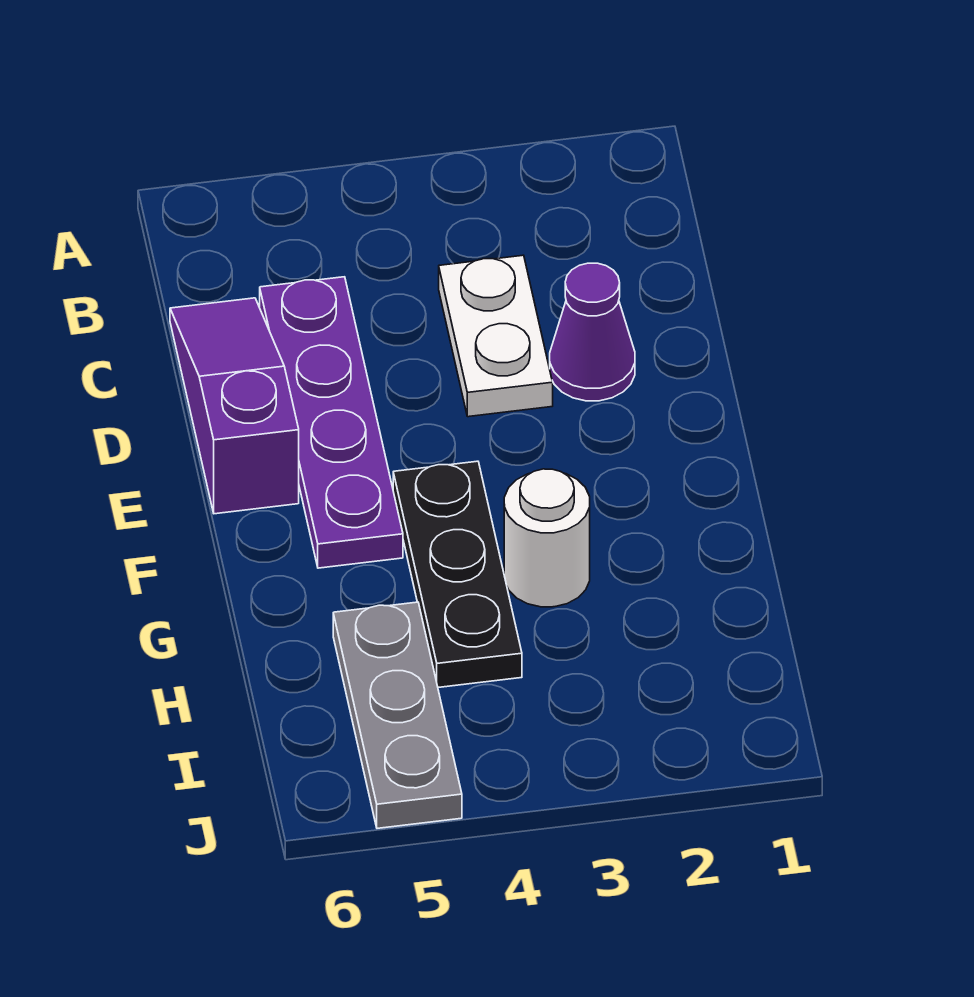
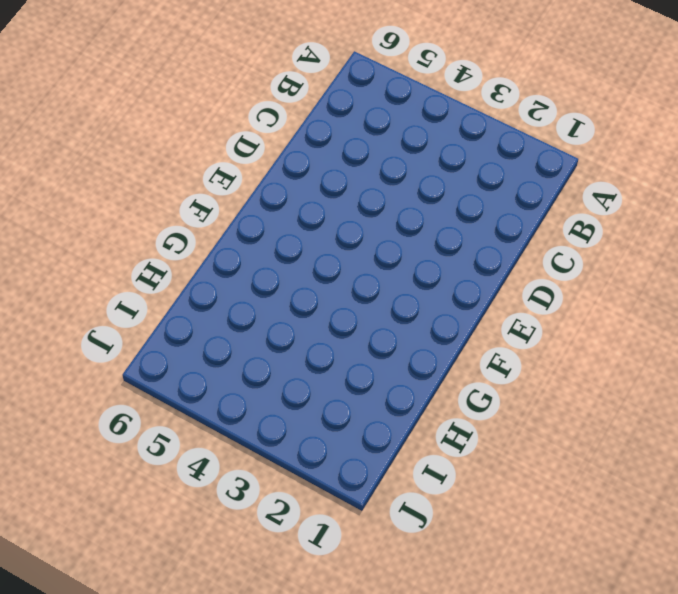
none -> white 1x2 plate [439,255,553,417]
none -> purple 1x4 plate [260,277,403,568]

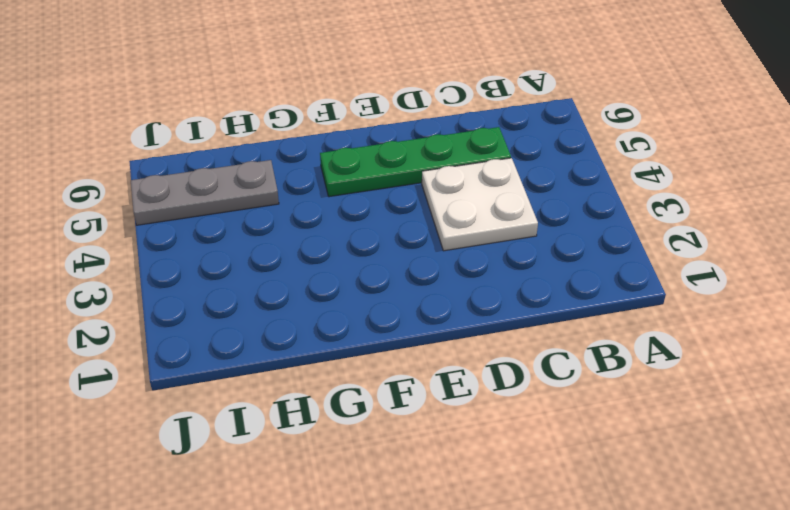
white 2x2 plate [422,158,538,251] -> white 1x2 plate [439,255,553,417]
green 1x4 plate [320,127,511,197] -> purple 1x4 plate [260,277,403,568]
none -> purple 1x3 slope [170,298,299,514]
none -> purple 1x1 cone [550,263,635,401]

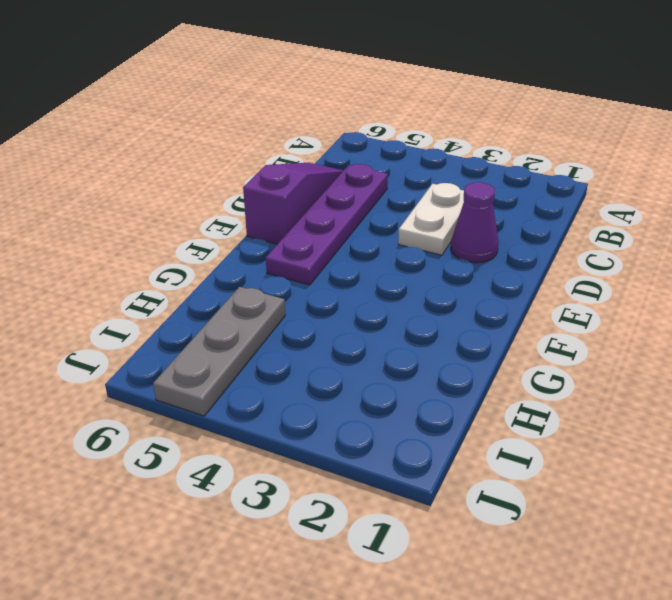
none -> black 1x3 plate [393,461,522,687]
none -> white 1x1 round brick [504,469,590,607]

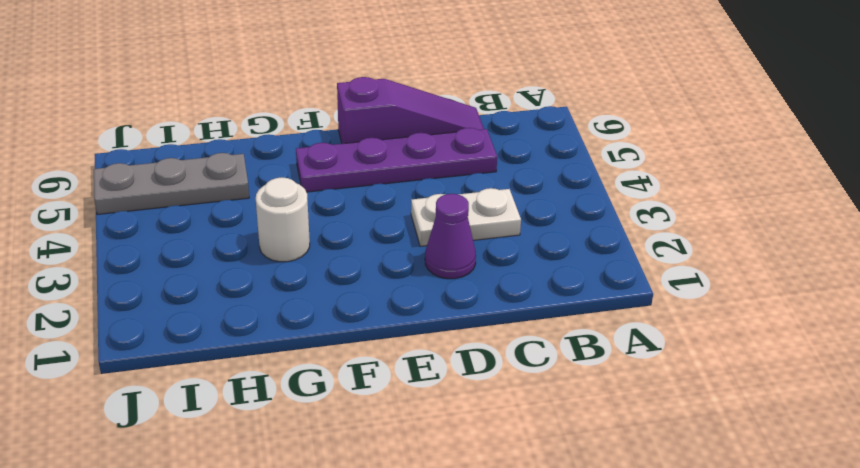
none -> black 1x3 plate [393,461,522,687]

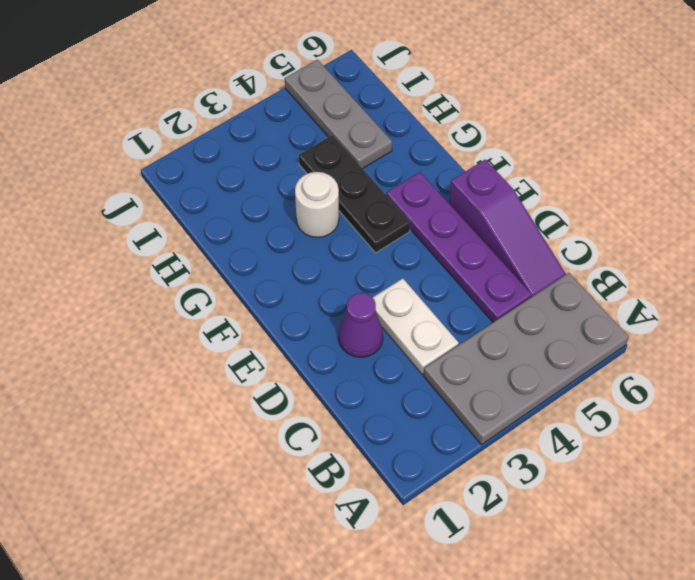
grey 2x4 plate [424,273,629,445] -> none

